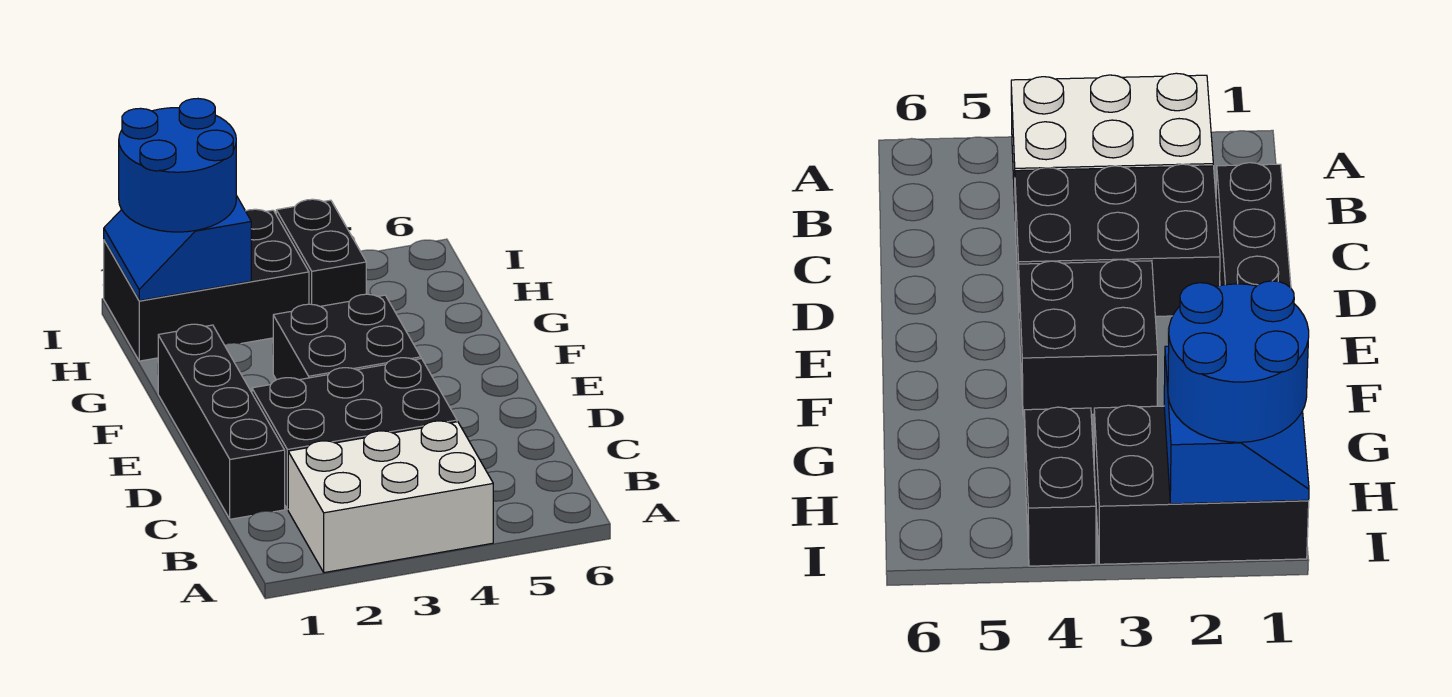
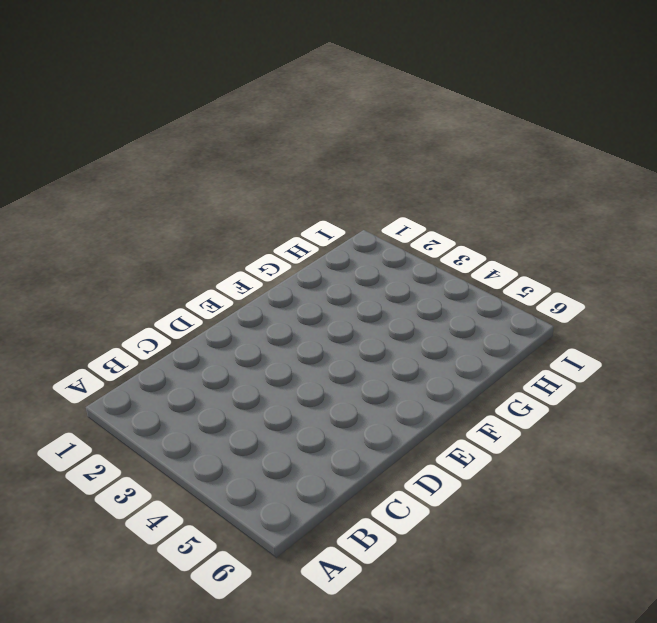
none -> white 2x3 brick [288,421,493,573]
none -> black 1x4 brick [158,324,285,519]

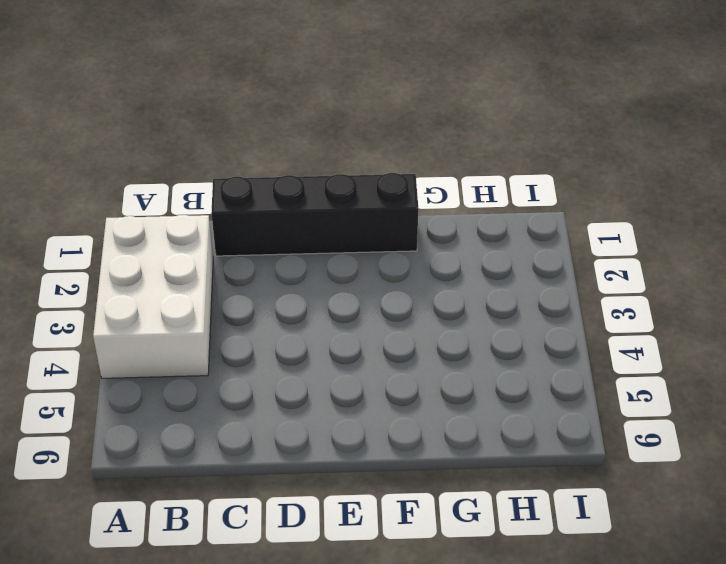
none -> black 2x3 brick [252,358,457,509]
none -> black 2x2 brick [273,294,421,380]

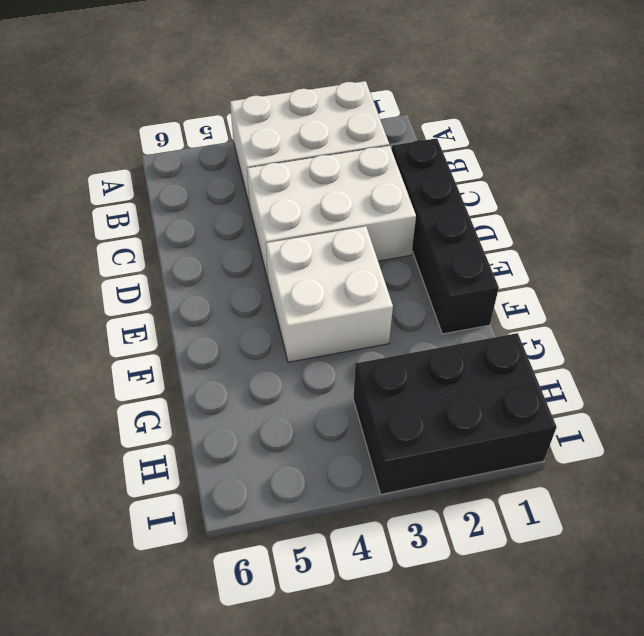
white 2x3 brick [247,146,416,279] -> black 2x3 brick [252,358,457,509]
white 2x2 brick [266,226,393,362] -> black 2x2 brick [273,294,421,380]
none -> black 1x2 brick [276,199,366,306]
none -> blue 2x2 slope [104,196,251,301]

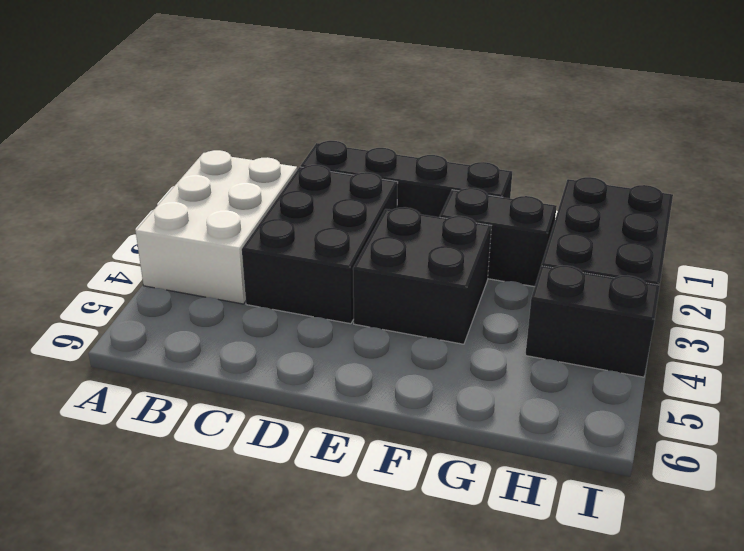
black 1x2 brick [440,188,557,287] -> none
none -> blue 2x2 slope [104,196,251,301]
none -> blue 2x2 round brick [119,99,236,232]

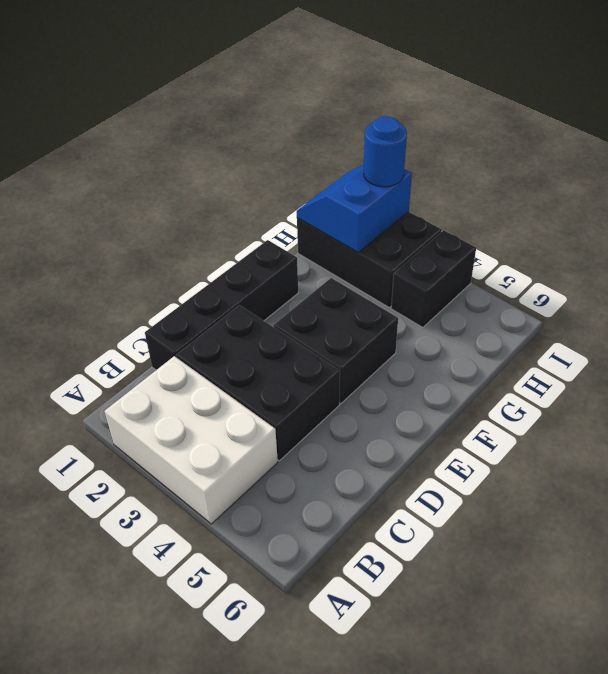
blue 1x1 round brick [364,117,407,187] -> blue 2x2 round brick [119,99,236,232]

